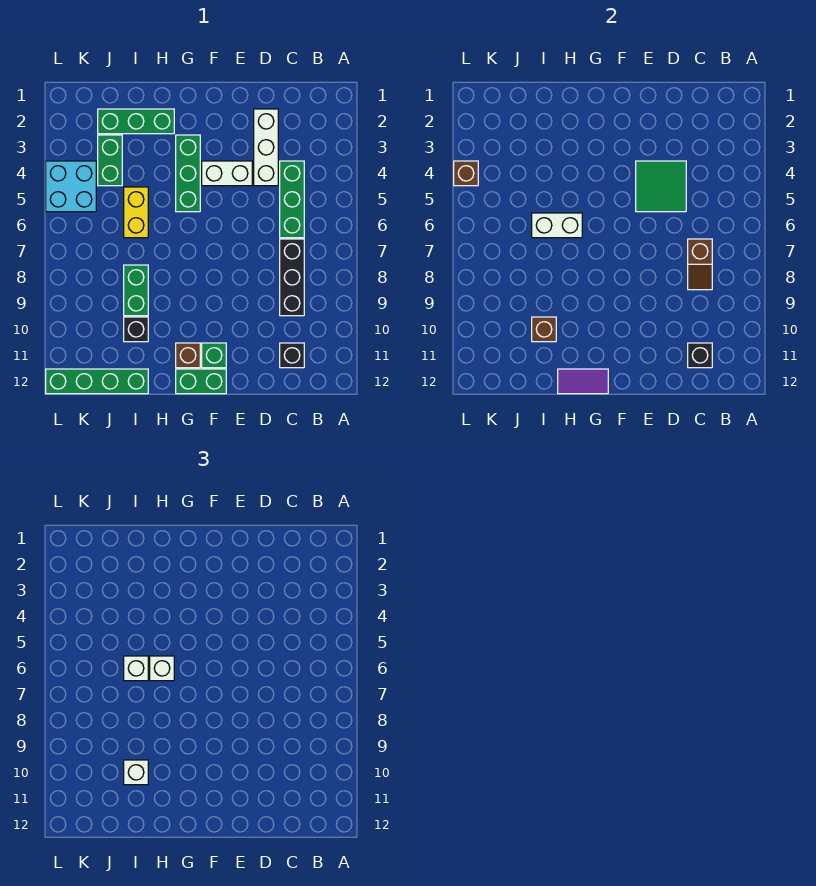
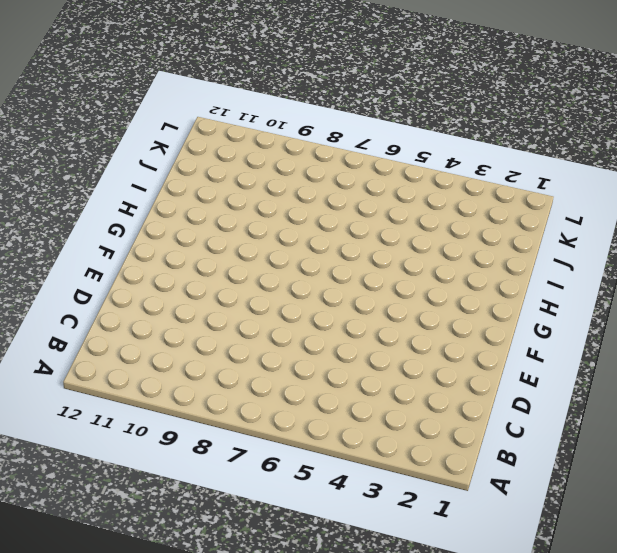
none -> green 1x3 brick [280,161,304,238]
none -> black 1x3 brick [280,239,304,316]
none -> black 1x1 brick [280,343,304,368]

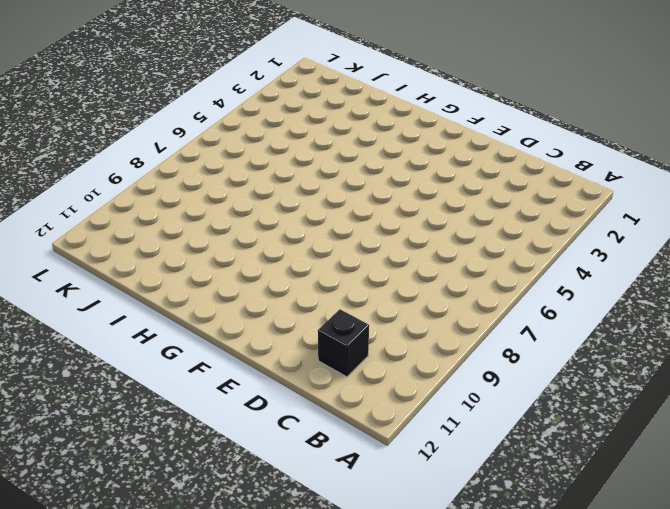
none -> green 1x3 brick [280,161,304,238]
none -> black 1x3 brick [280,239,304,316]
none -> white 1x3 brick [254,109,278,186]

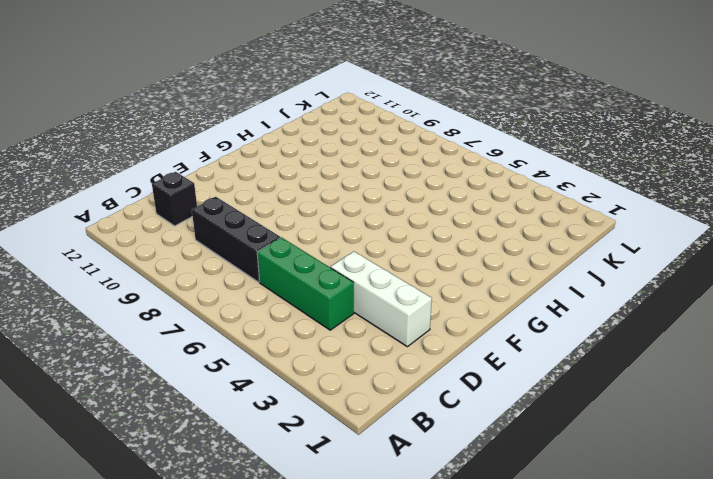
none -> white 1x2 brick [202,161,252,186]
none -> green 1x1 brick [202,343,226,368]
none -> green 1x2 brick [176,369,226,394]

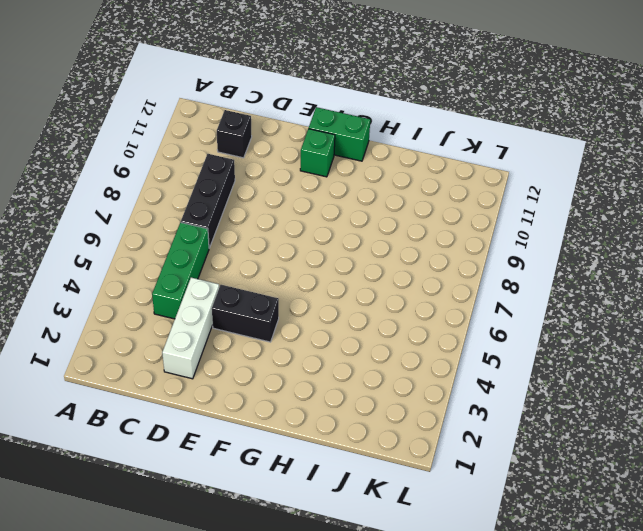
black 1x2 brick [212,285,279,342] -> white 1x2 brick [202,161,252,186]
none -> green 1x3 brick [176,135,200,212]
none -> brown 1x1 brick [176,343,200,368]
none -> green 1x3 brick [98,109,174,134]

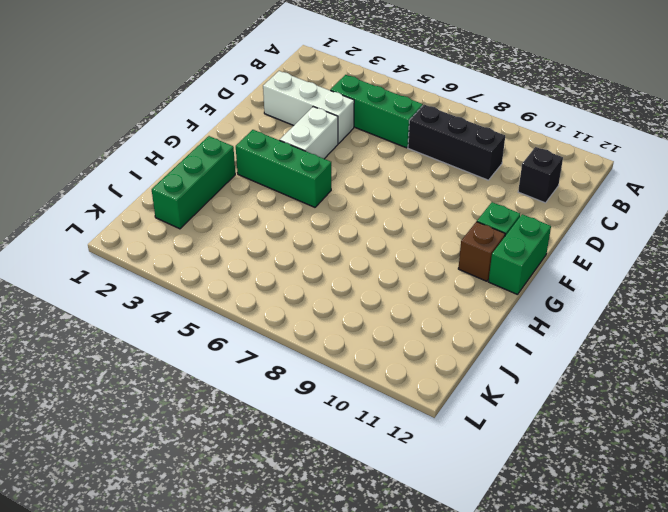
none -> yellow 1x2 brick [124,187,148,238]
none -> green 1x2 brick [124,265,148,316]
none -> black 1x1 brick [124,317,148,342]

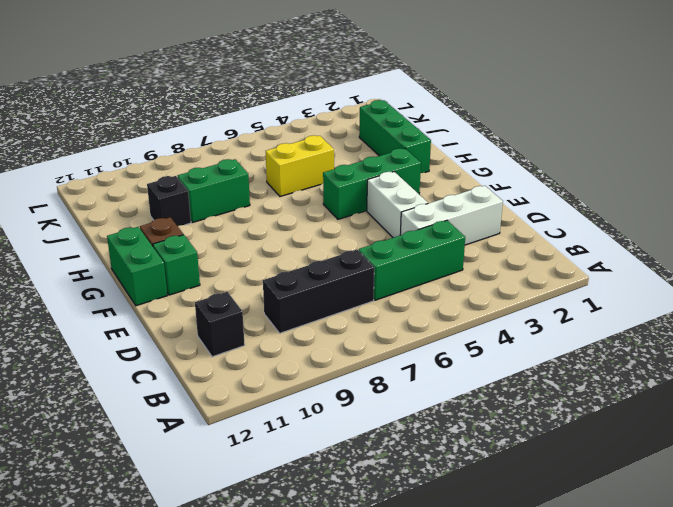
none -> green 1x4 brick [46,369,148,394]
none -> green 1x2 brick [98,135,122,186]
none -> cyan 2x2 brick [46,161,96,212]

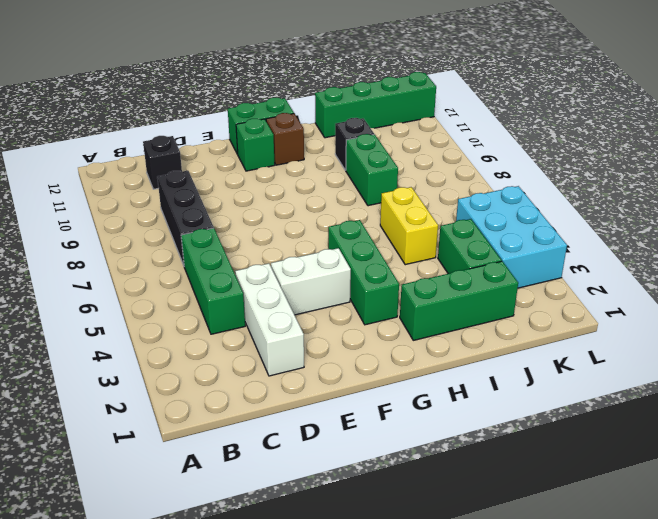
cyan 2x3 brick [456,186,567,288] -> cyan 2x2 brick [46,161,96,212]
none -> brown 1x2 slope [688,239,712,290]
none -> black 1x1 brick [688,343,712,368]
none -> green 2x2 tile [636,161,686,212]

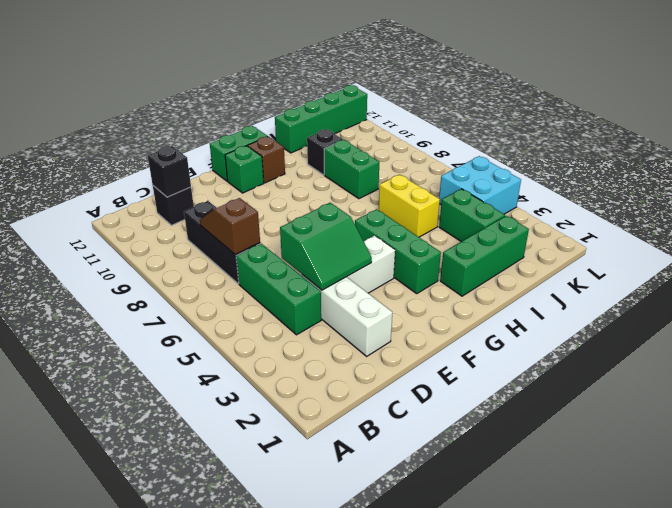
green 2x2 slope [280,203,372,290] -> green 2x2 tile [636,161,686,212]
none -> purple 1x2 tile [558,369,608,394]
none -> white 1x2 brick [532,213,582,238]
none -> brown 1x1 brick [532,317,556,342]

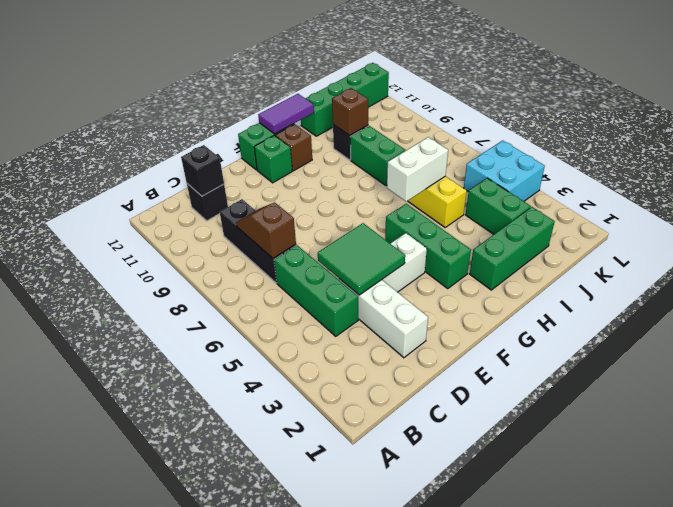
none -> brown 1x1 brick [454,161,478,186]
none -> white 1x1 brick [150,656,174,681]
none -> white 1x1 brick [124,656,148,681]

